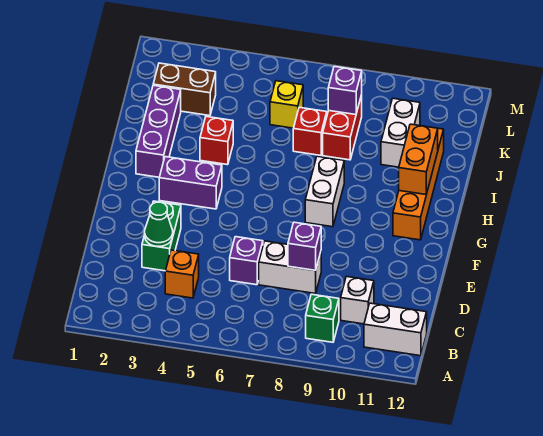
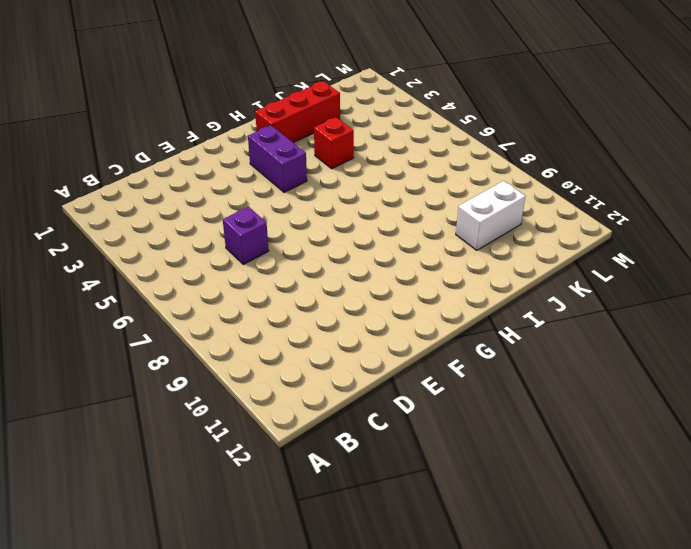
red 1x3 brick [255,81,340,143] -> purple 1x3 brick [136,85,181,177]
none -> green 1x1 brick [306,294,339,342]
none -> white 1x2 brick [364,303,427,356]
none -> orange 1x1 brick [165,250,199,298]

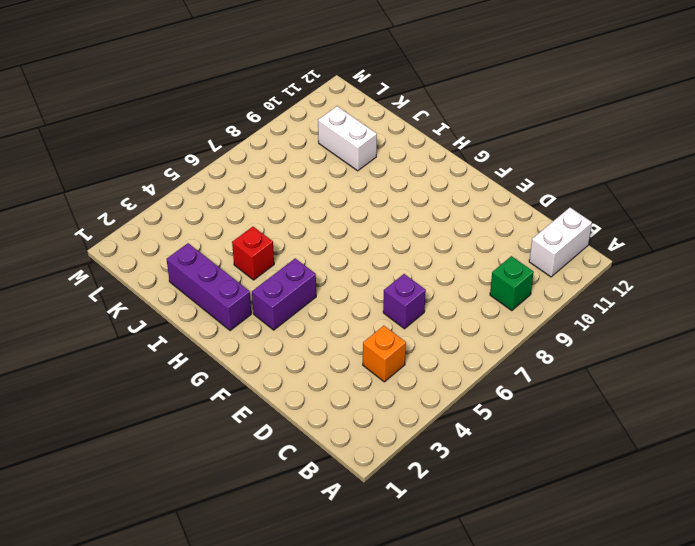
none -> white 1x1 brick [341,276,374,324]
none -> green 1x2 brick [142,201,181,271]
none -> white 1x2 brick [259,241,321,294]

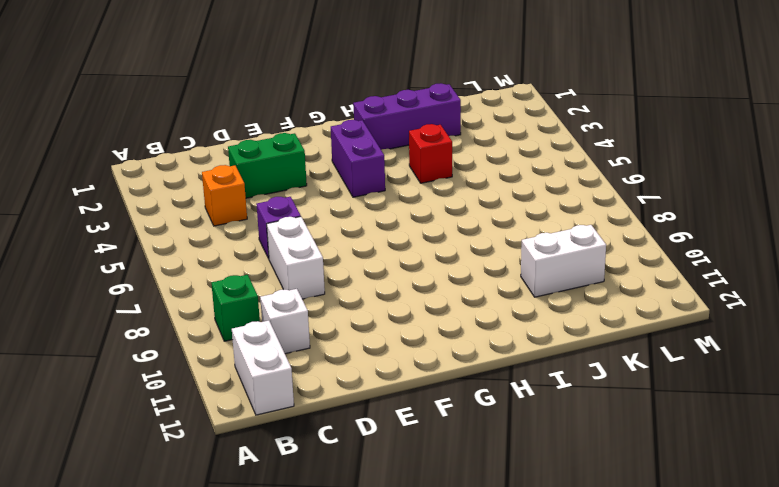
none -> white 1x2 brick [305,156,344,227]
none -> orange 1x4 brick [393,128,444,240]
none -> red 1x1 brick [293,107,327,155]

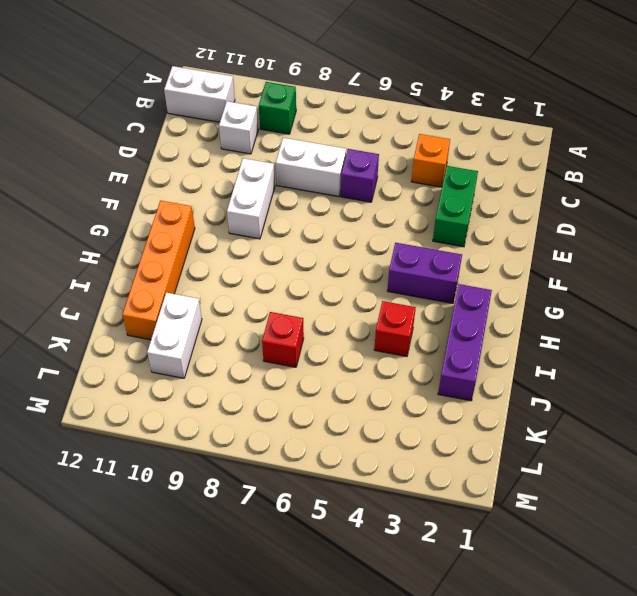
white 1x2 brick [227,158,275,239] -> white 1x2 brick moved to [305,156,344,227]
none -> red 1x2 brick [323,95,362,160]
none -> brown 1x2 brick [153,63,216,116]
none -> yellow 1x1 brick [270,81,303,128]

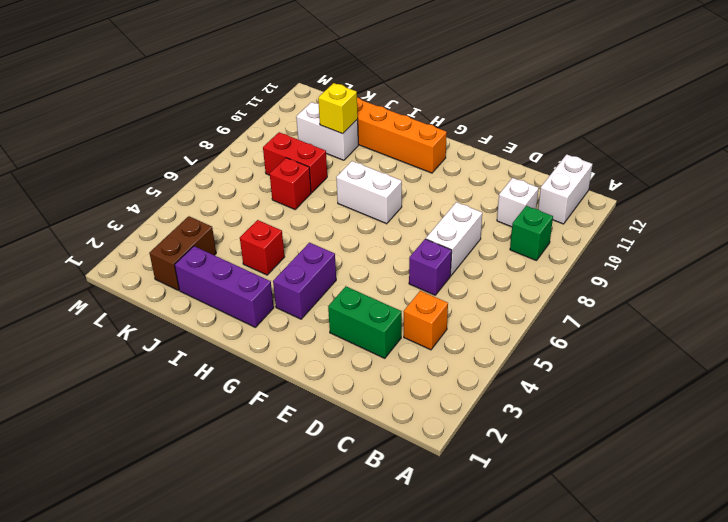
yellow 1x1 brick [318,83,358,134] -> yellow 1x1 brick moved to [270,81,303,128]
none -> green 1x1 cone [145,202,173,246]
none -> purple 1x1 brick [288,222,321,270]
none -> orange 1x2 brick [399,124,438,195]

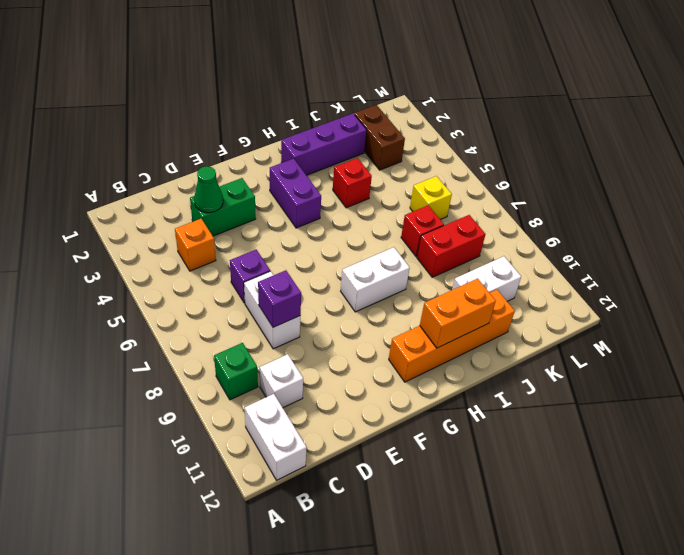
none -> purple 1x1 brick [328,66,362,115]

